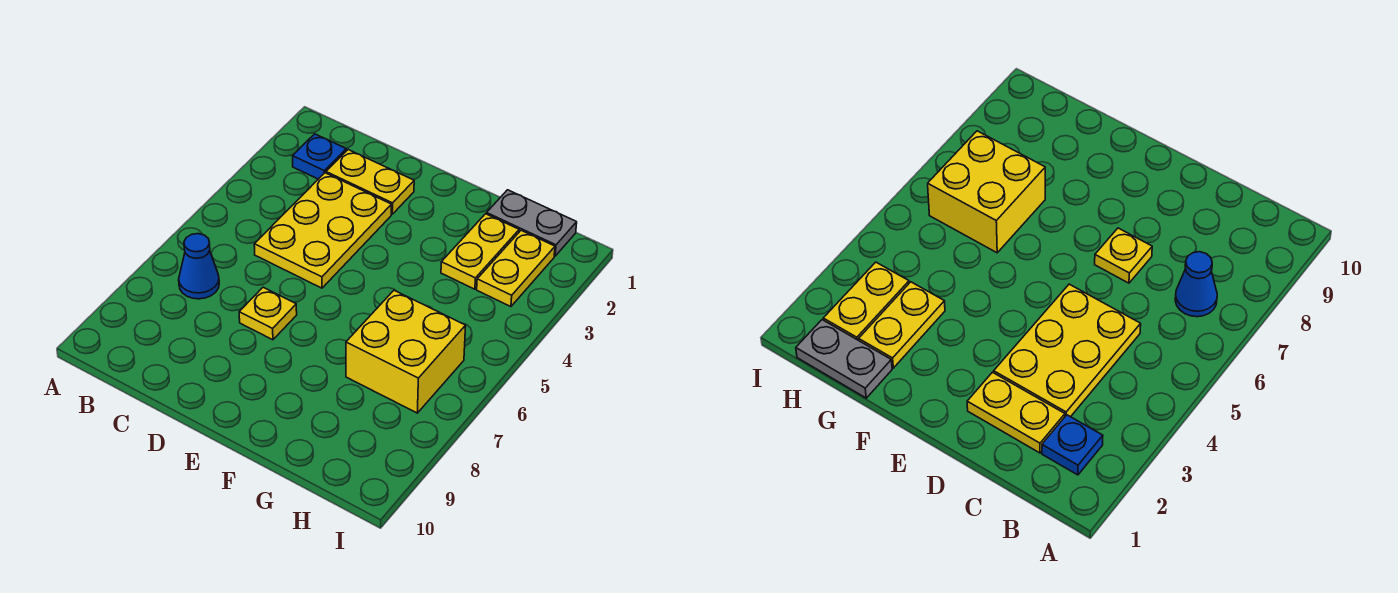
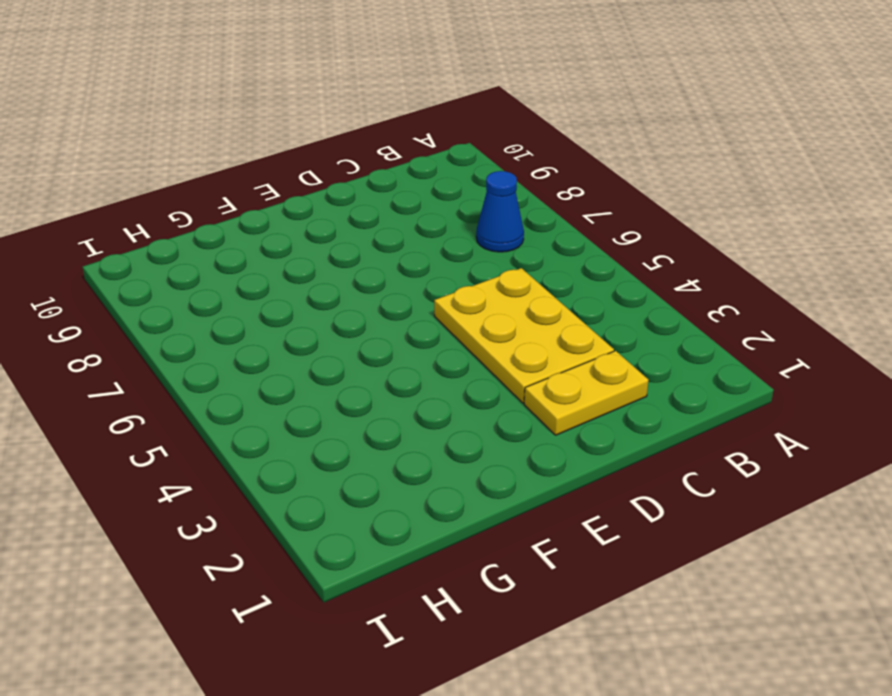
none -> blue 1x1 plate [293,134,346,179]
none -> yellow 1x1 plate [239,287,297,340]

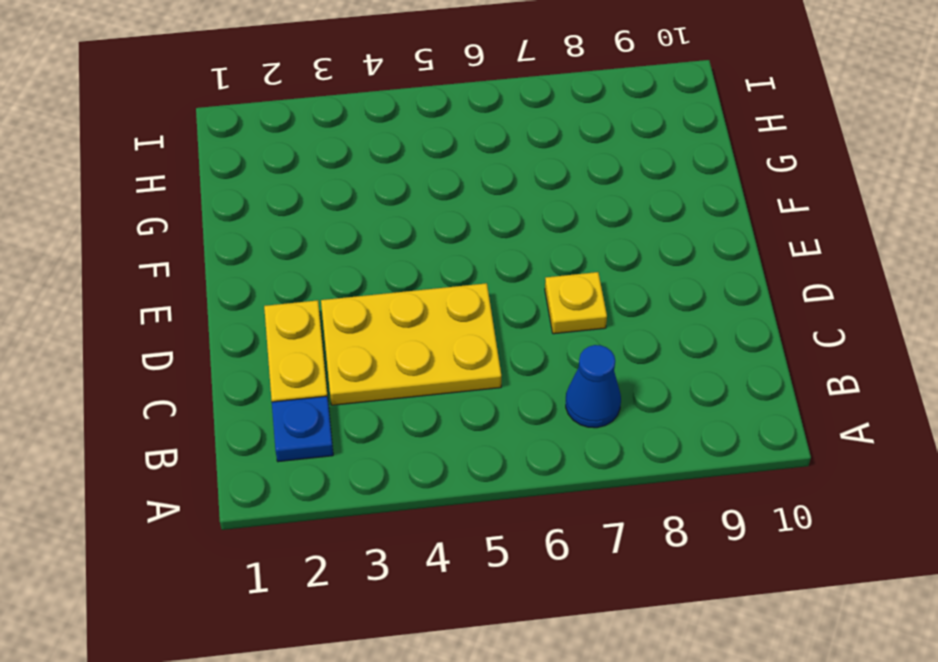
none -> grey 1x2 plate [487,190,577,256]
none -> yellow 1x2 plate [441,214,519,289]

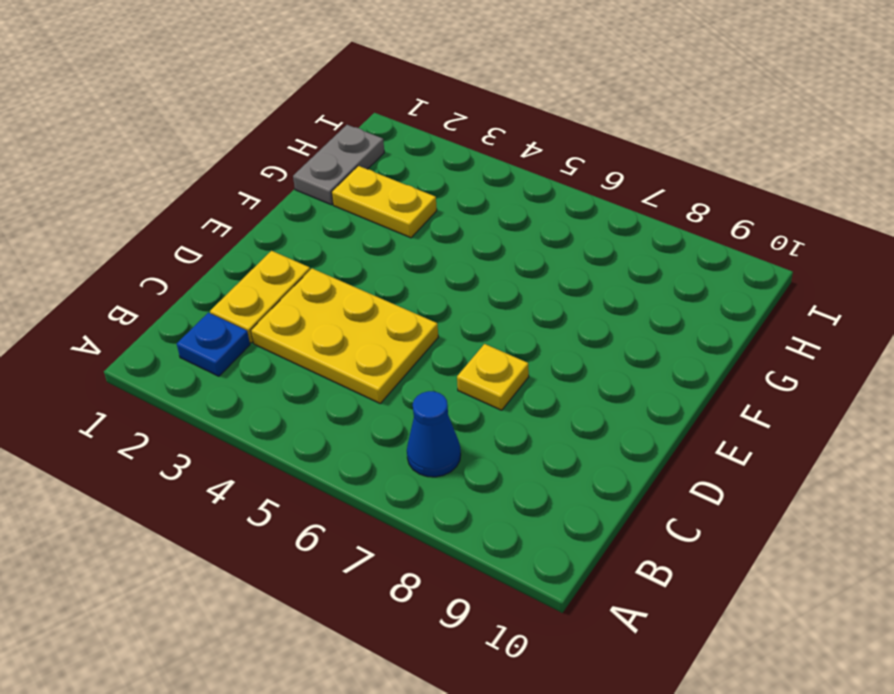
none -> yellow 2x2 brick [346,290,466,413]
none -> yellow 1x2 plate [477,230,555,307]

